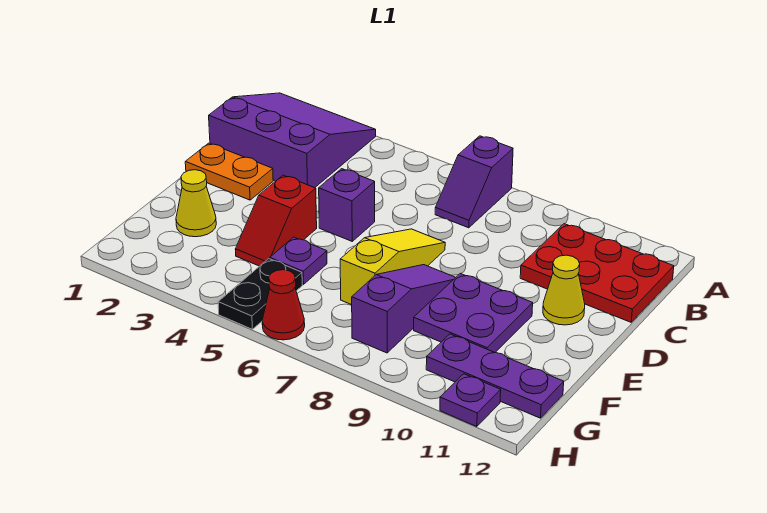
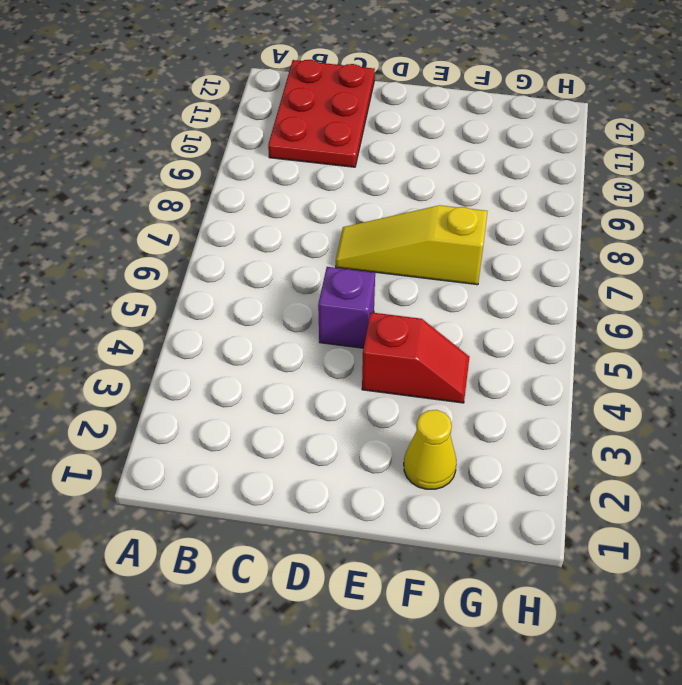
none -> purple 3x3 slope [209,93,376,188]
none -> purple 1x2 slope [435,136,513,228]
none -> orange 1x2 plate [185,143,273,200]

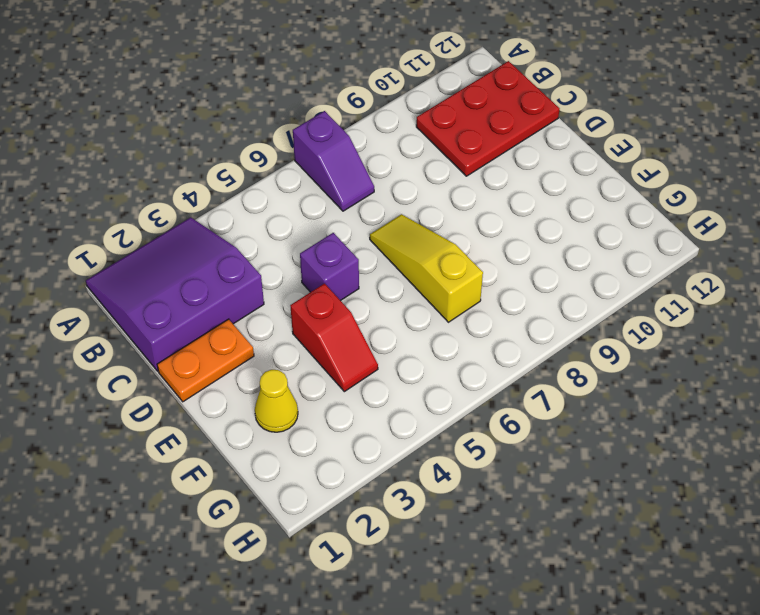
none -> yellow 1x1 cone [543,255,585,325]
none -> purple 1x3 slope [352,265,456,353]
none -> purple 2x2 plate [414,274,533,353]

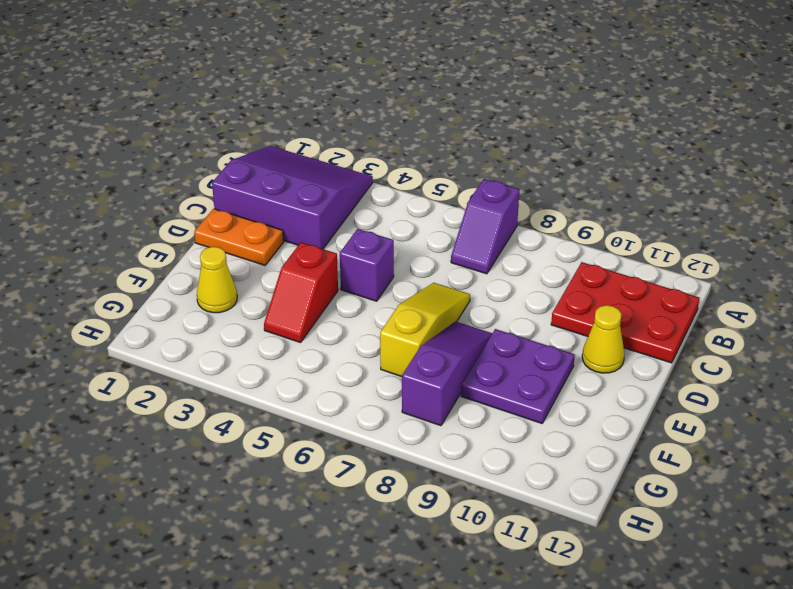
none -> purple 1x1 plate [270,237,327,284]
none -> black 1x2 plate [218,259,302,329]
none -> purple 1x3 plate [426,334,564,418]

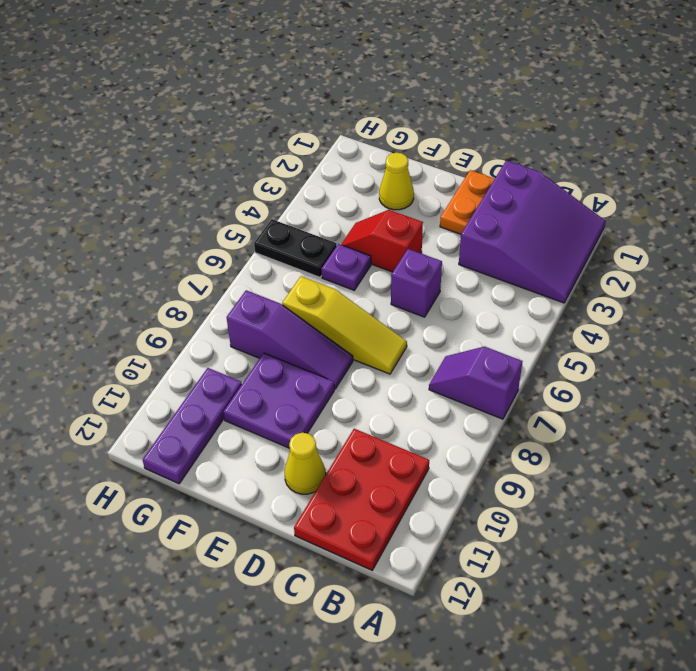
none -> red 1x1 cone [262,270,305,340]
none -> purple 1x1 plate [440,374,501,427]

